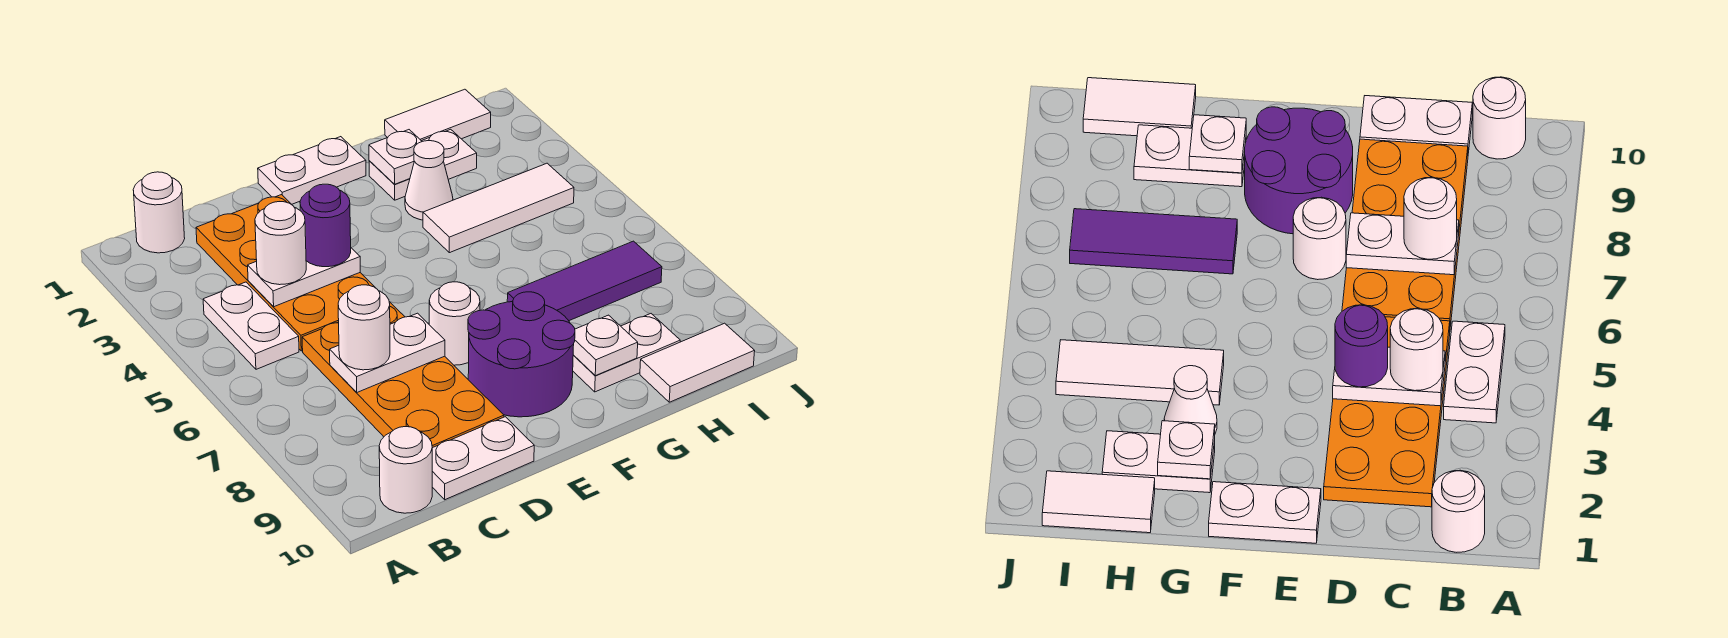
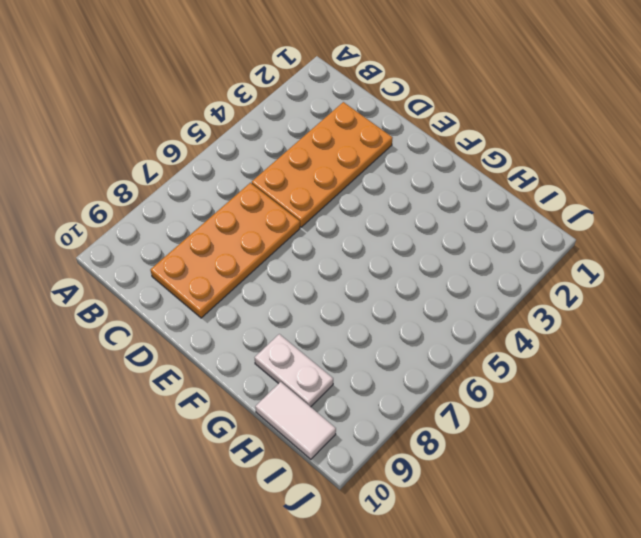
none -> white 1x1 round brick [133,172,185,253]
none -> white 1x2 plate [203,282,299,369]
none -> white 1x1 round brick [379,427,432,513]

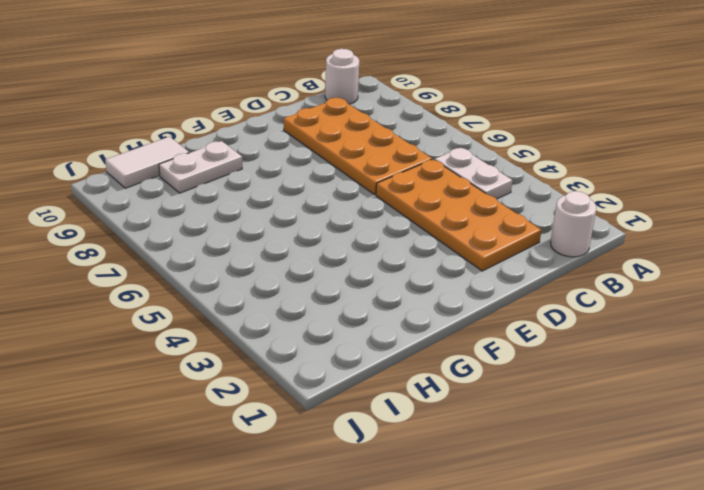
none -> white 1x2 plate [432,417,534,500]
none -> white 1x2 plate [258,137,366,204]
none -> white 1x1 round brick [429,282,480,365]

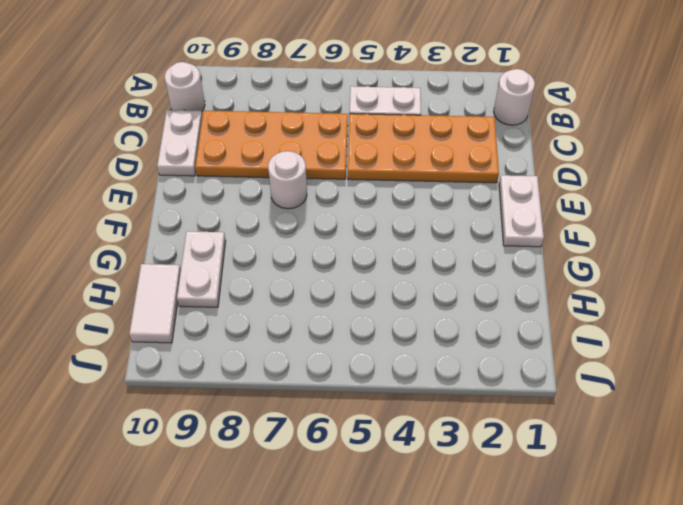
none -> purple 2x2 round brick [468,292,575,417]
none -> white 1x2 plate [369,129,477,200]
none -> white 1x1 cone [405,141,453,220]

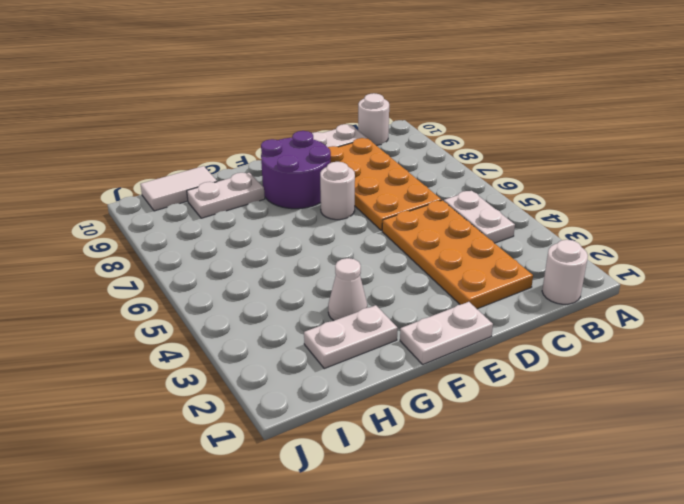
none -> white 1x3 tile [423,163,574,253]
none -> purple 1x3 tile [507,241,662,321]
none -> white 1x2 tile [385,89,491,141]

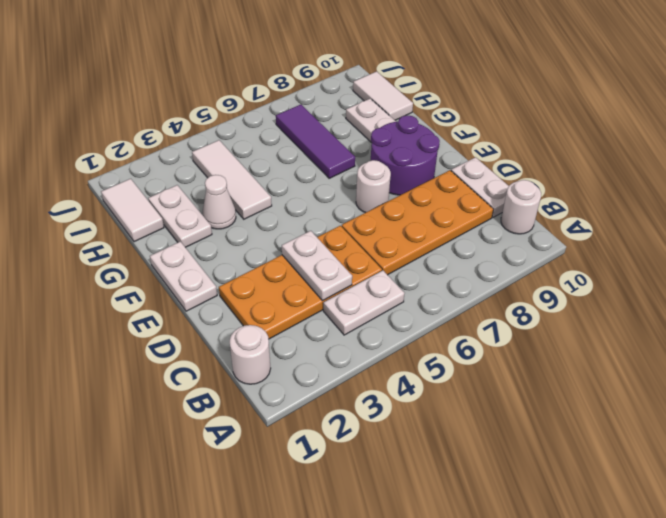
none -> white 1x2 plate [330,313,445,392]
none -> white 1x1 plate [369,130,422,184]
none -> white 1x1 plate [573,315,638,376]

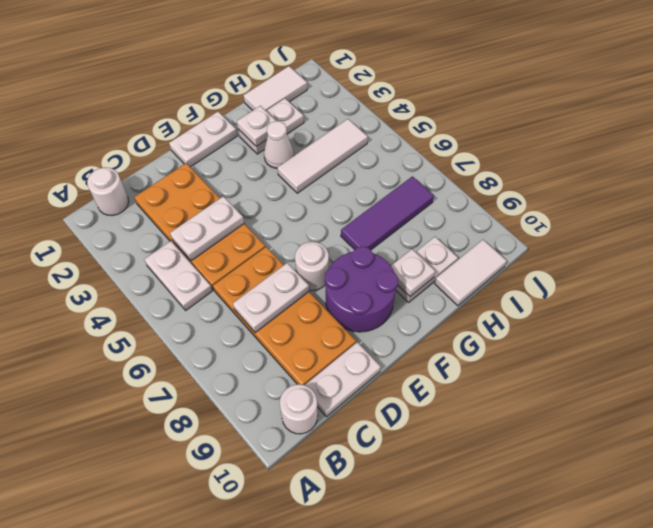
none -> white 1x1 round brick [255,202,306,285]
none -> white 1x1 round brick [338,285,390,370]
none -> purple 1x1 round brick [300,184,351,267]

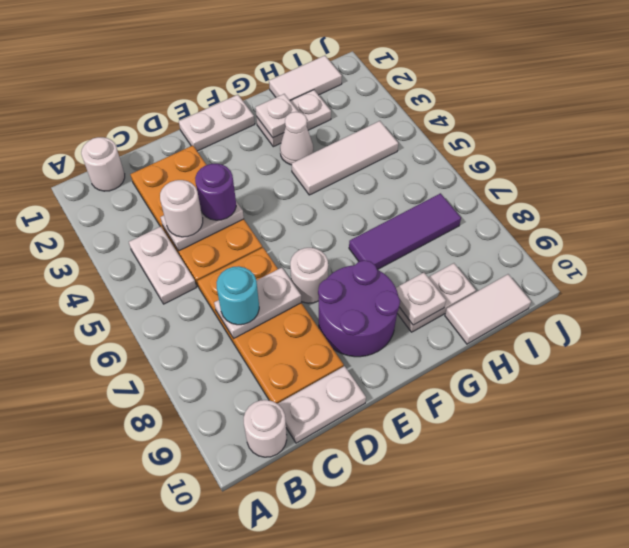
cyan 1x1 round brick [216,266,259,325] -> white 1x1 round brick [338,285,390,370]

